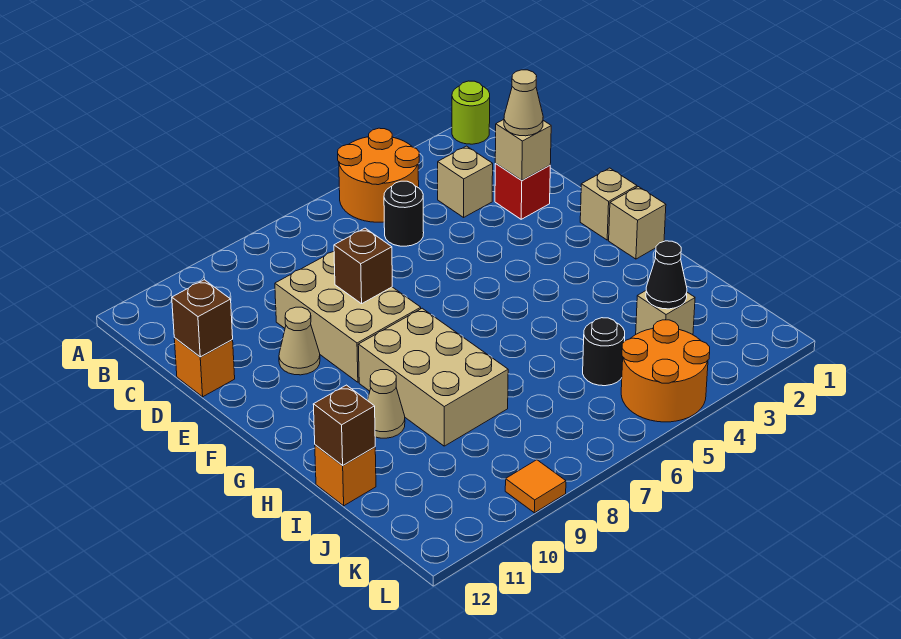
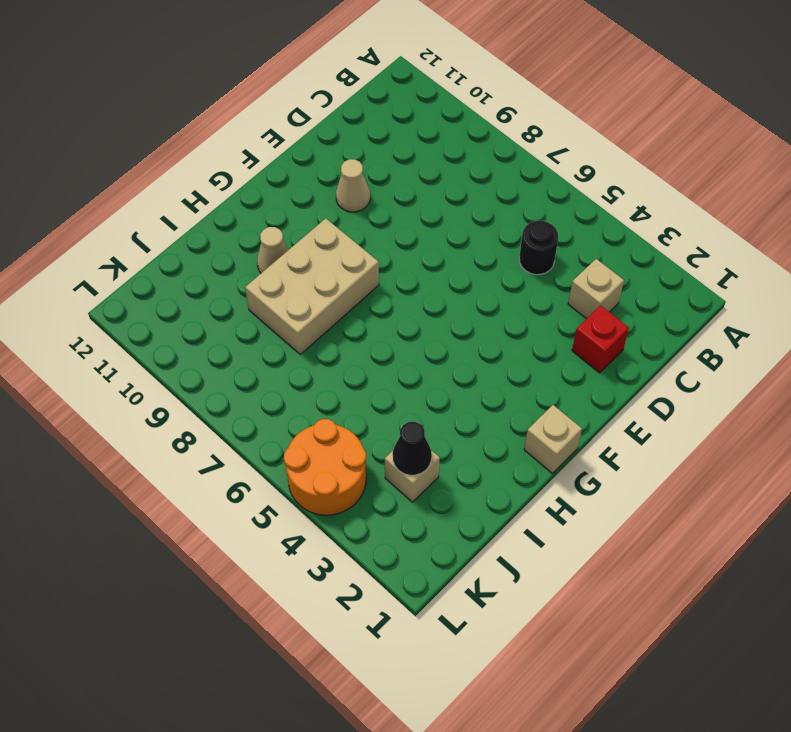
none -> lime 1x1 round brick [452,81,490,144]
none -> orange 2x2 round brick [338,128,419,222]
none -> tan 2x3 brick [275,251,421,382]

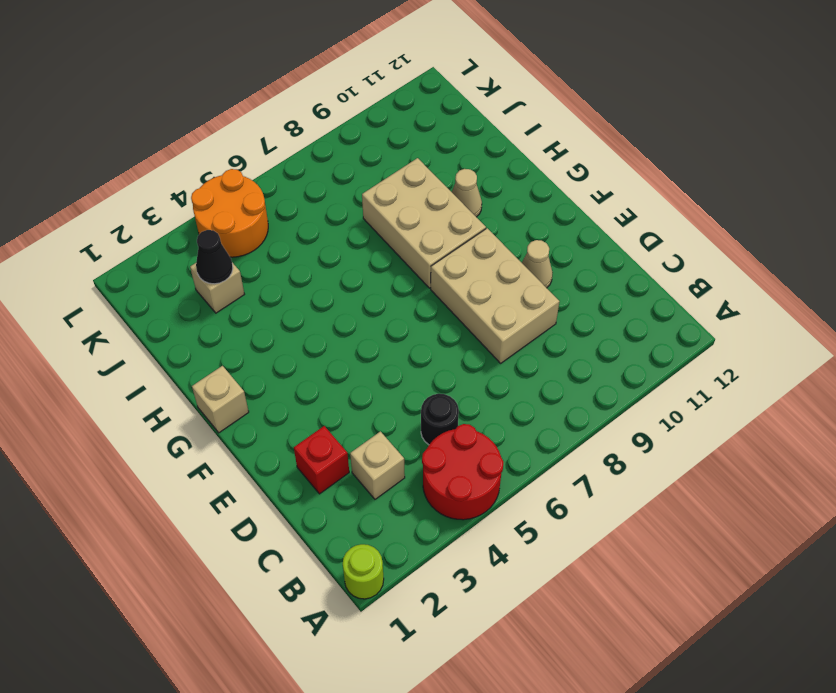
red 2x2 round brick [422,424,503,520] -> orange 2x2 round brick [338,128,419,222]
none -> orange 1x1 brick [174,338,235,397]
none -> tan 1x1 brick [580,168,637,240]
none -> orange 1x1 brick [315,445,376,506]

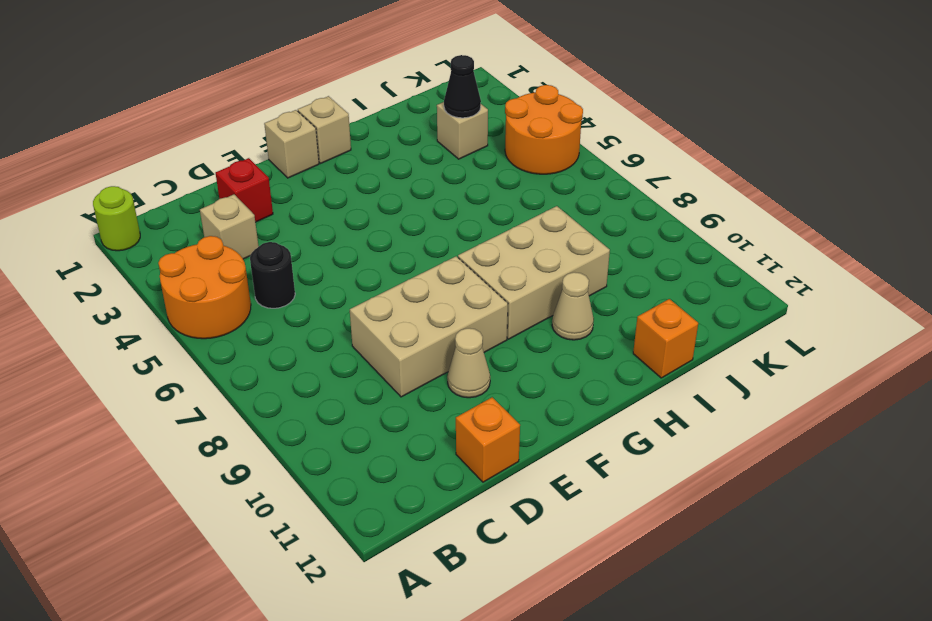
none -> black 1x1 round brick [583,318,625,386]
none -> orange 1x1 tile [505,460,566,513]
none -> tan 1x1 brick [495,120,551,180]

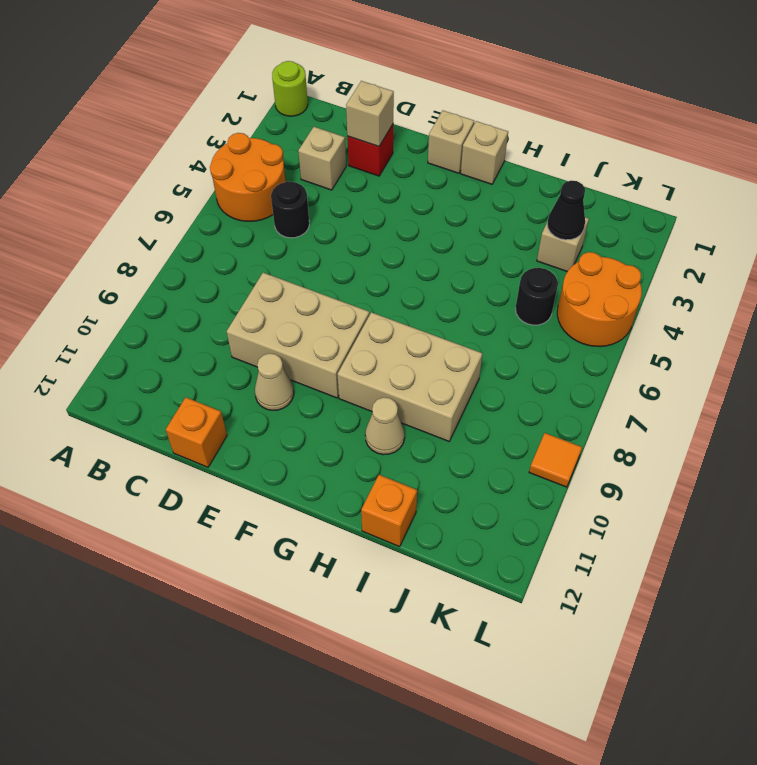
none -> brown 1x1 brick [172,280,233,357]
none -> brown 1x1 brick [334,228,392,304]
none -> brown 1x1 brick [313,385,375,466]

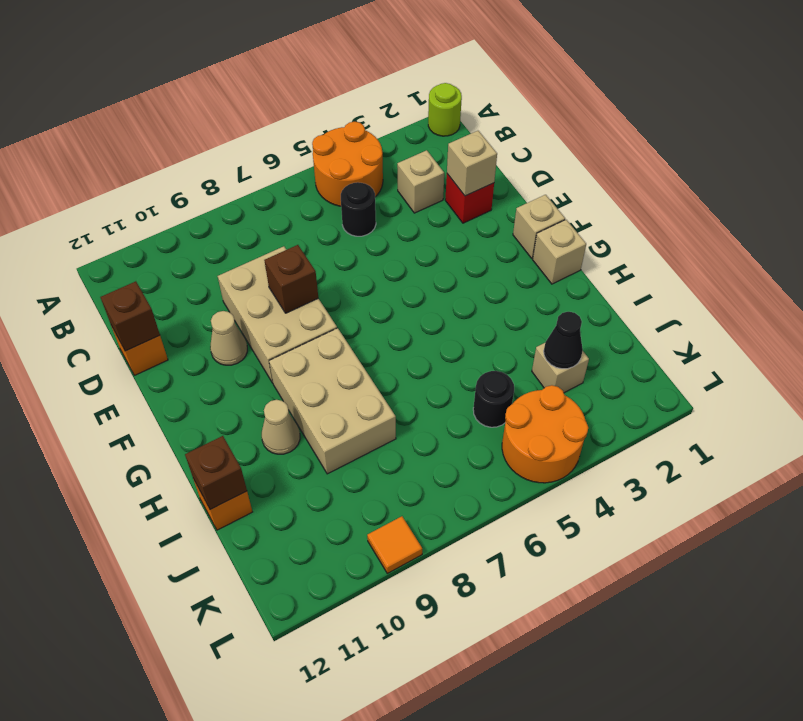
none -> tan 1x1 cone [504,70,543,136]

